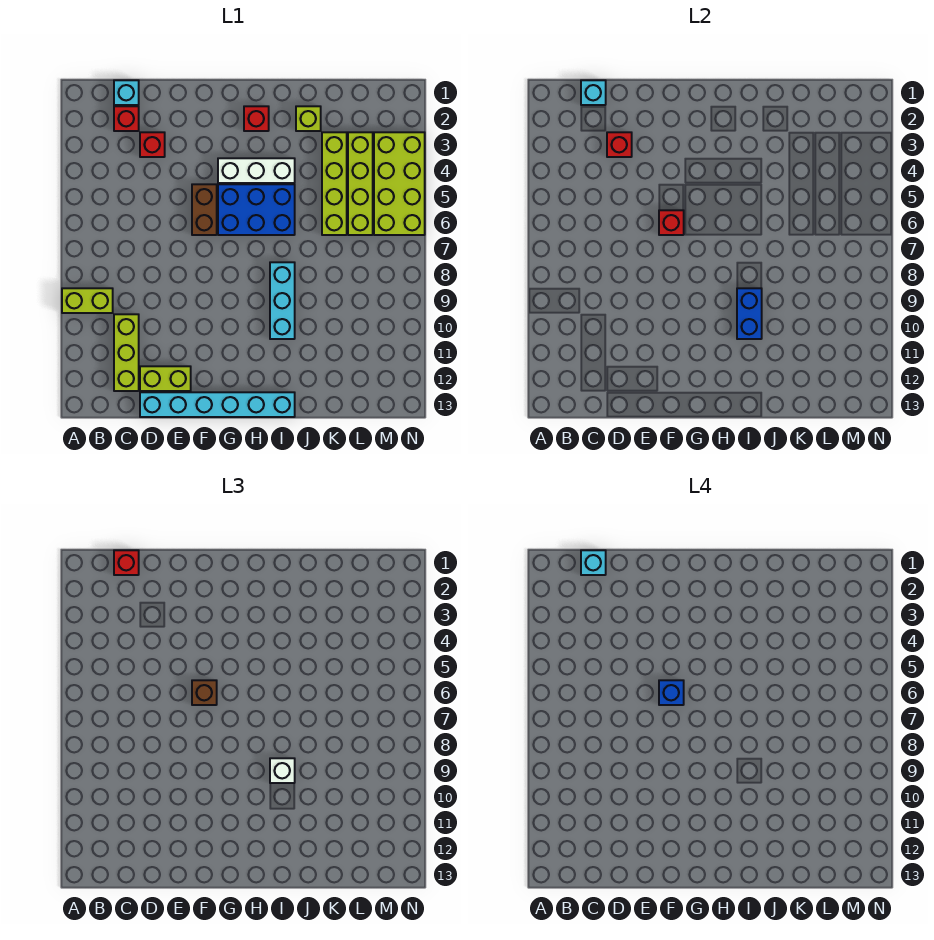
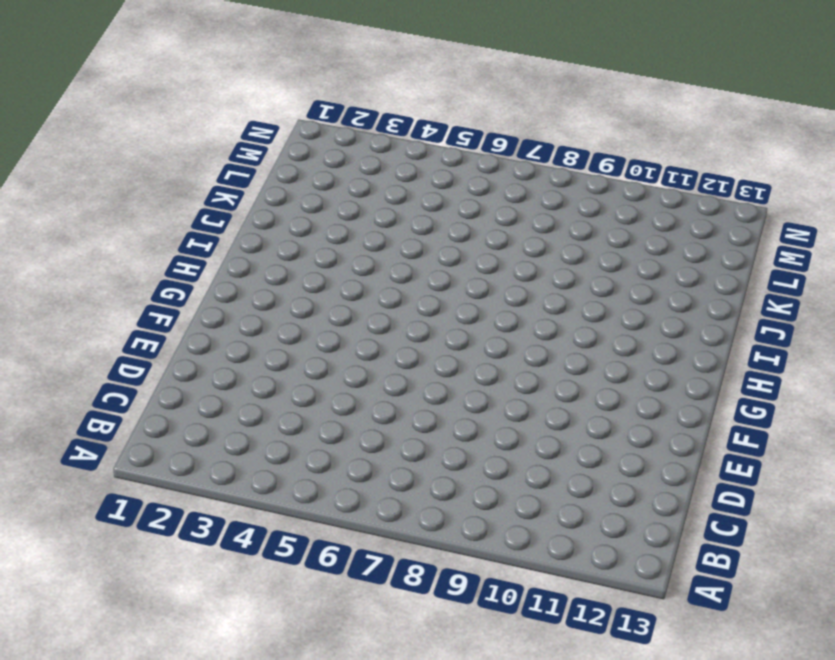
none -> lime 1x2 brick [62,288,113,313]
none -> cyan 1x1 brick [114,80,139,105]
none -> red 1x1 brick [114,106,139,131]

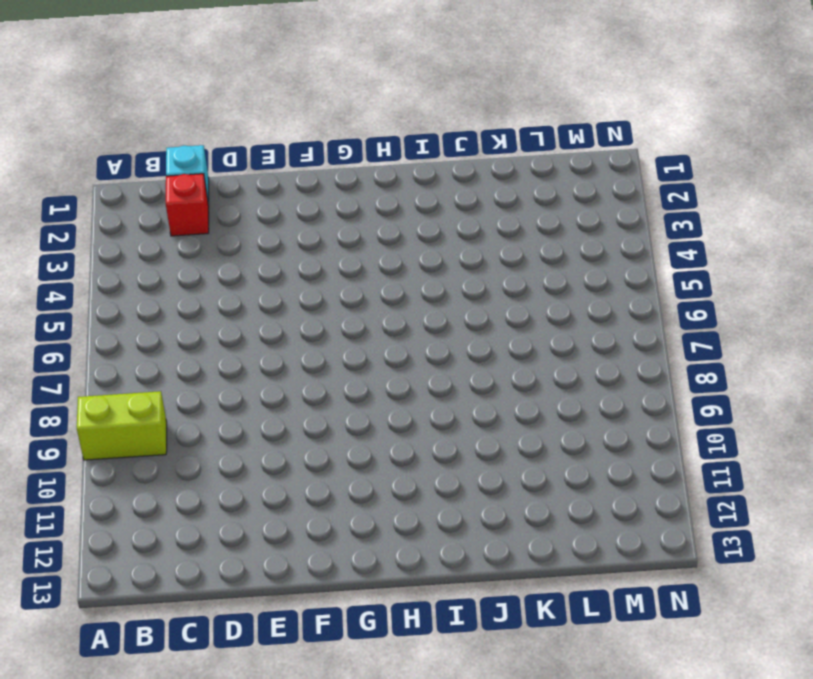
none -> lime 1x3 brick [114,314,139,391]
none -> red 1x1 brick [140,132,165,157]
none -> lime 1x2 brick [140,366,191,391]

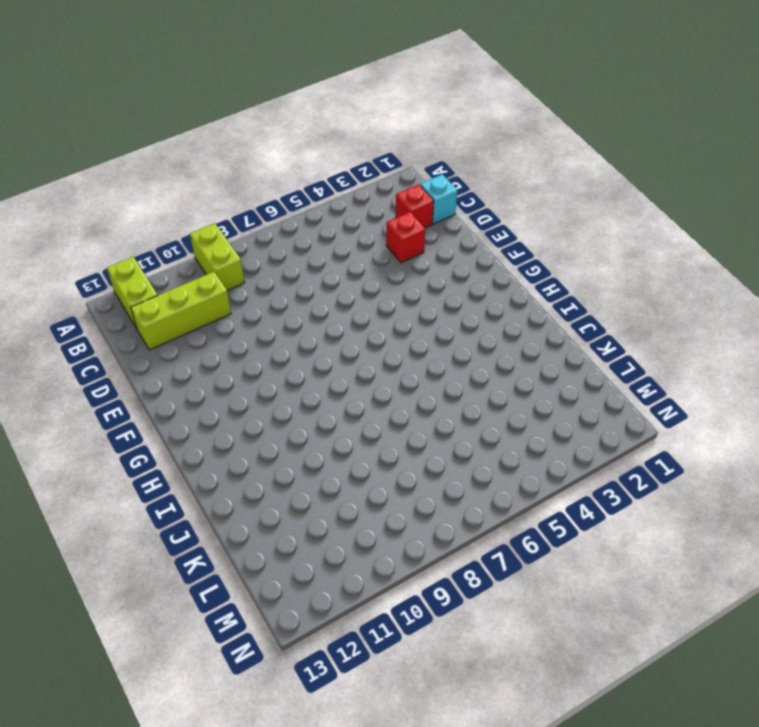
lime 1x2 brick [107,257,158,329] -> lime 1x2 brick moved to [140,366,191,391]
none -> cyan 1x6 brick [140,392,295,417]
none -> brown 1x2 brick [192,184,217,235]
none -> white 1x3 brick [218,158,295,183]

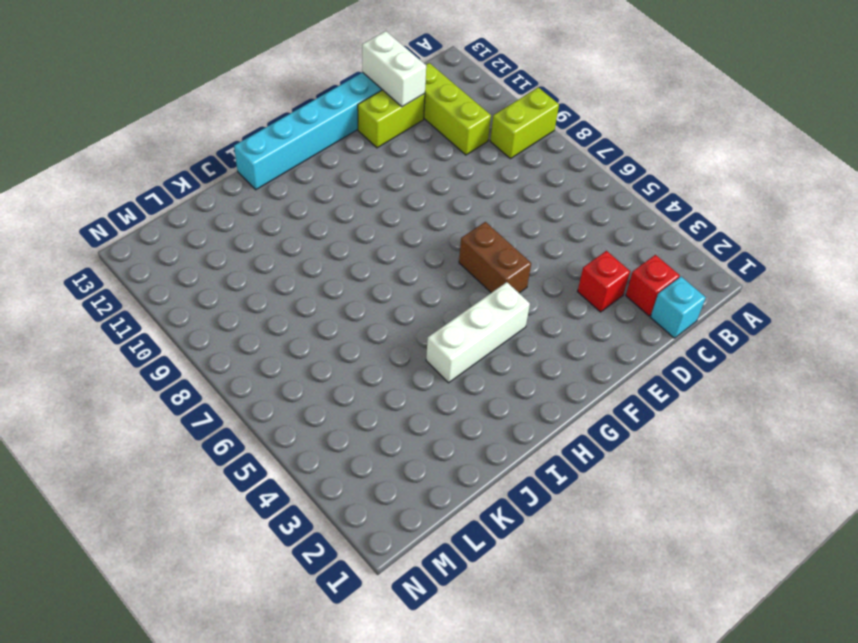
white 1x2 brick [362,31,426,107] -> none
none -> blue 2x3 brick [218,184,295,235]
none -> red 1x1 brick [244,106,269,131]
none -> cyan 1x3 brick [270,262,295,339]

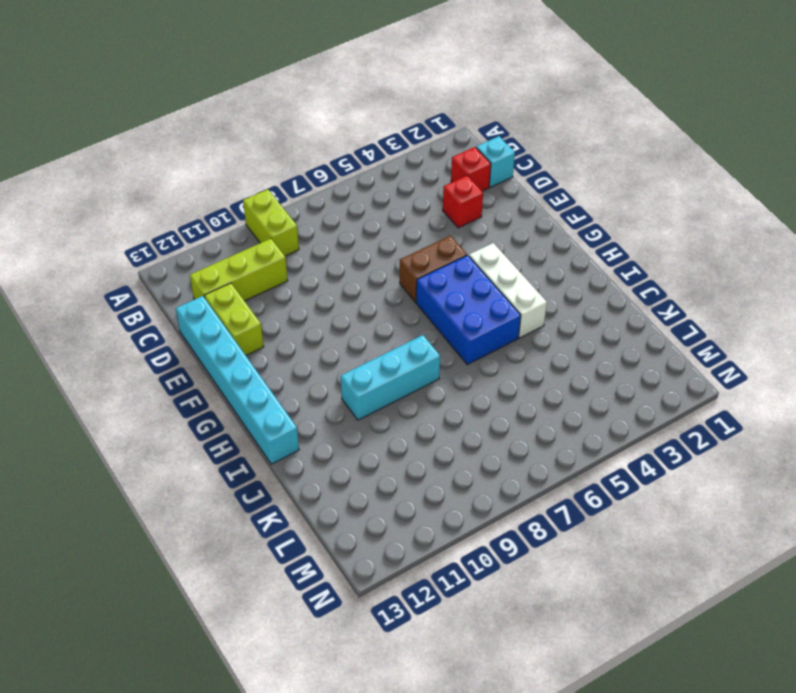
none -> red 1x1 brick [244,106,269,131]
none -> lime 1x1 brick [296,106,321,131]
none -> lime 1x4 brick [322,132,347,235]

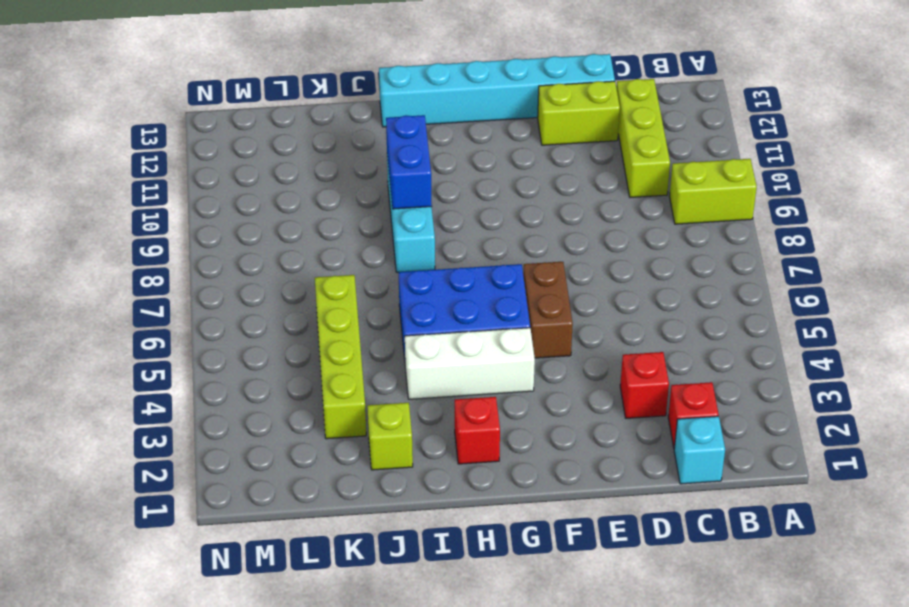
none -> lime 1x4 brick [348,132,373,235]
none -> lime 2x4 brick [374,132,425,235]
none -> cyan 1x1 brick [581,80,606,105]

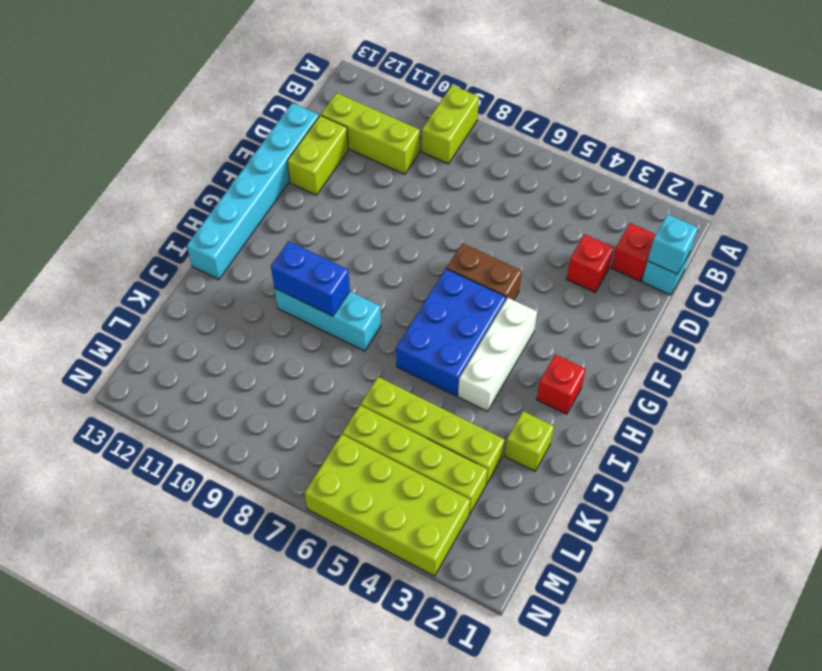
none -> red 1x1 brick [607,132,632,157]
none -> red 1x1 brick [659,210,684,235]
none -> red 1x1 brick [114,550,139,575]

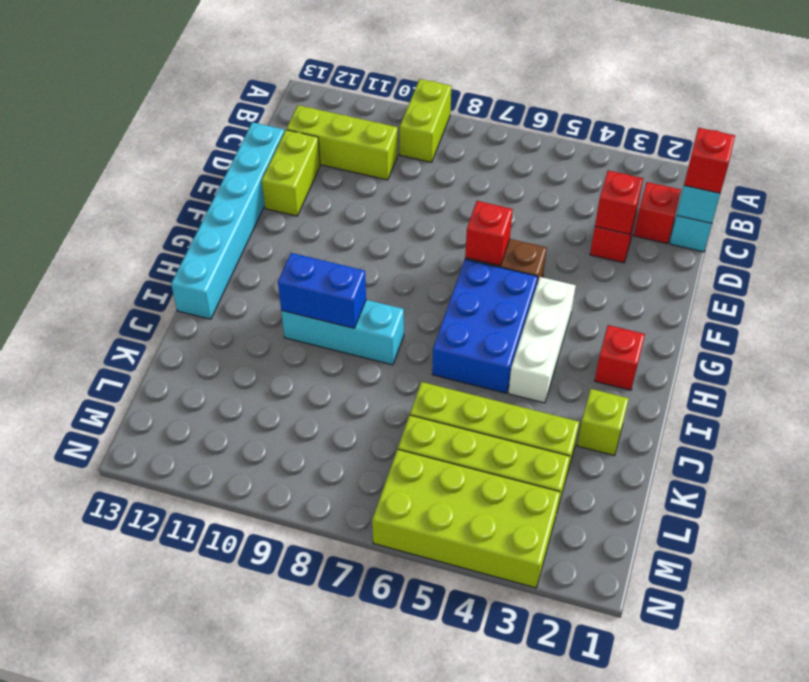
none -> brown 1x1 brick [192,680,217,705]
none -> white 1x1 brick [270,758,295,783]
none -> cyan 1x1 brick [581,550,606,575]

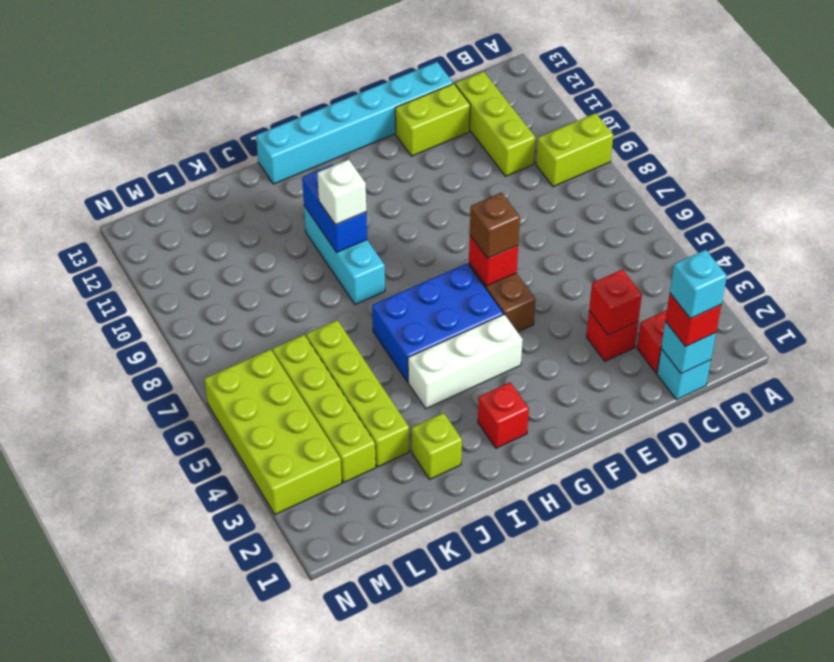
none -> blue 1x1 brick [659,680,684,705]

